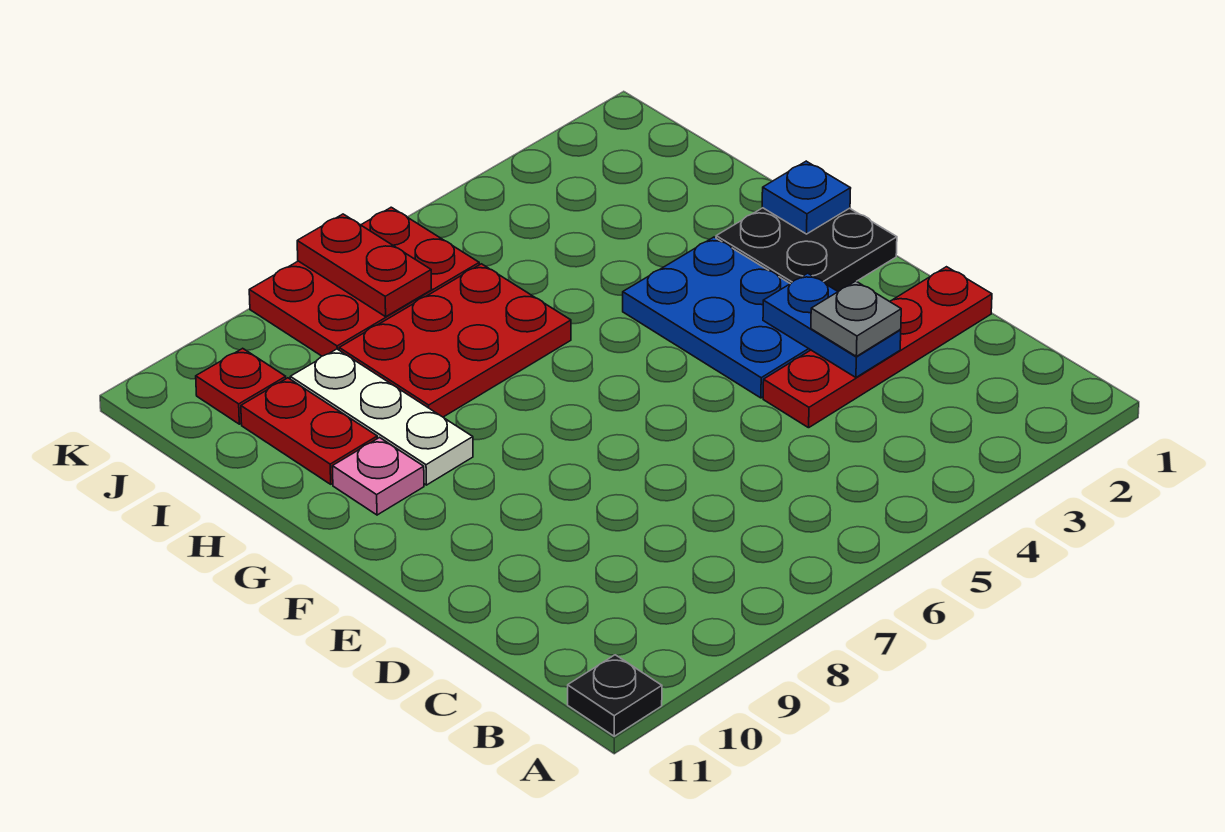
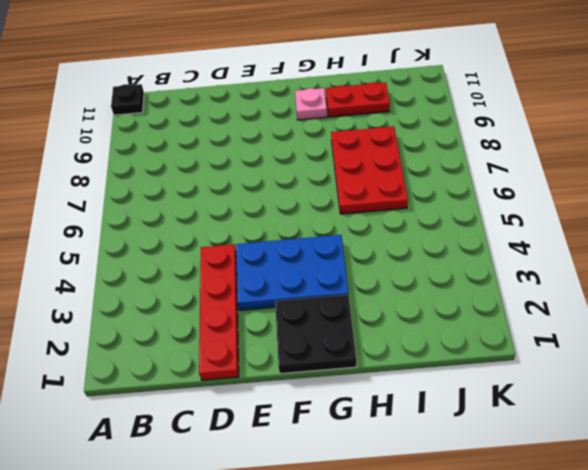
none -> white 1x3 plate [290,349,473,485]
none -> red 2x3 plate [249,207,479,356]
none -> red 1x1 plate [196,348,286,424]

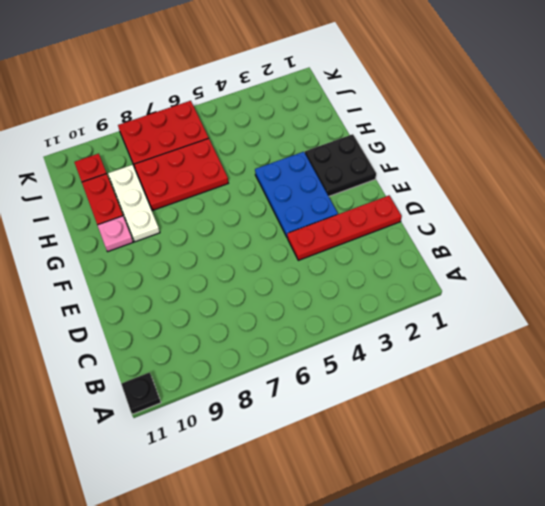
none -> blue 1x2 plate [763,273,901,377]
none -> blue 1x1 plate [762,161,851,234]
none -> red 1x2 plate [297,214,432,317]

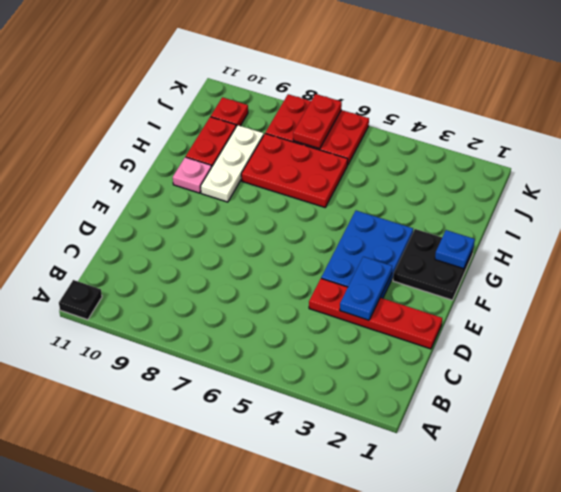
none -> grey 1x1 plate [811,281,901,356]

